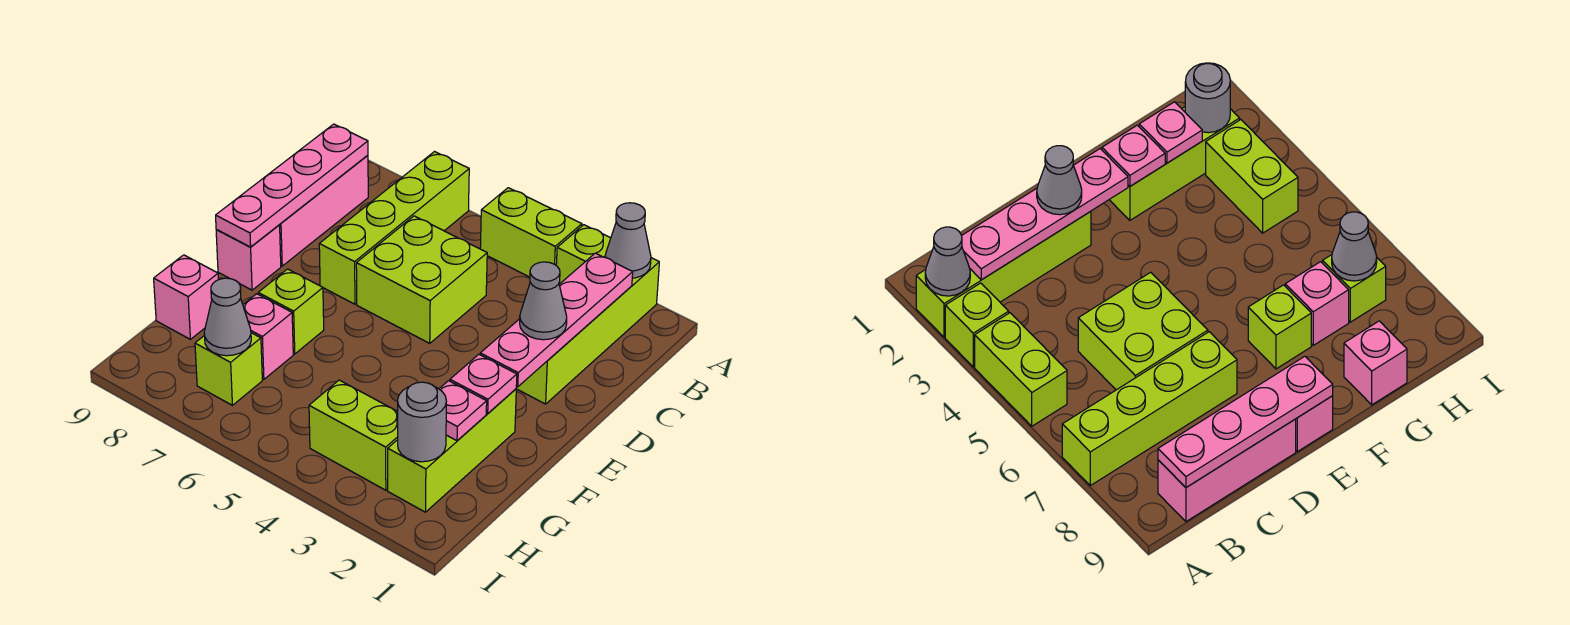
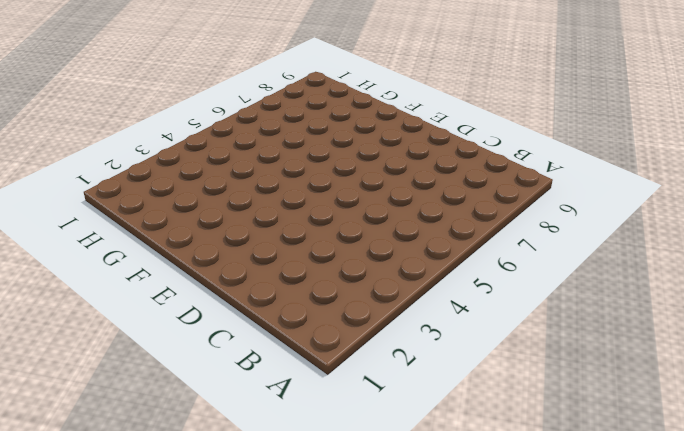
none -> lime 1x4 brick [516,258,659,404]
none -> lime 1x1 brick [556,225,611,284]
none -> lime 1x2 brick [480,188,582,277]

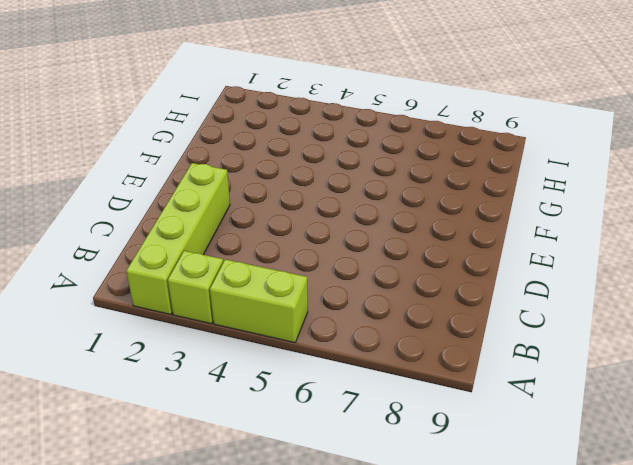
none -> lime 1x4 brick [319,152,469,304]
none -> pink 1x3 brick [280,155,368,266]
none -> lime 2x2 brick [356,216,487,343]

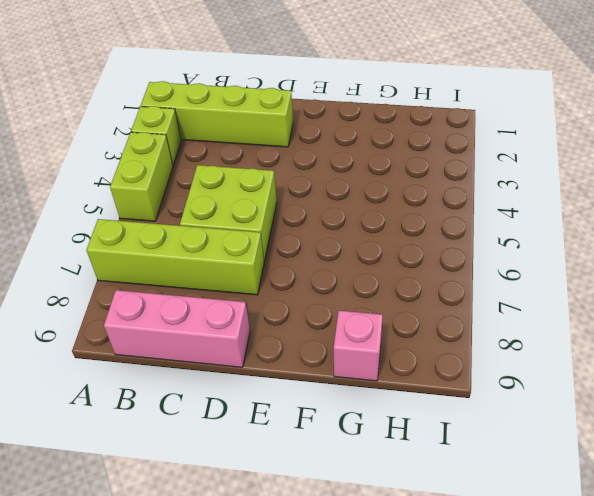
none -> pink 1x1 brick [216,225,281,290]
none -> lime 1x3 brick [388,389,516,512]
none -> lime 1x1 brick [258,269,324,354]

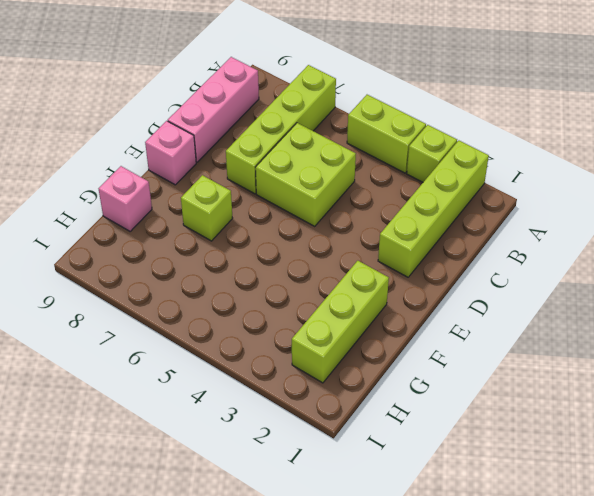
none -> pink 1x1 brick [243,294,293,379]
none -> lime 1x2 brick [309,380,398,490]
none -> lime 1x1 brick [195,333,262,405]

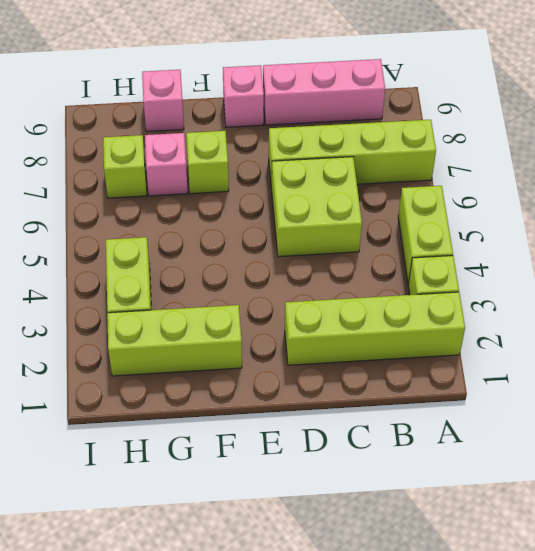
none -> grey 1x1 cone [605,203,651,278]
none -> pink 1x4 plate [480,253,633,387]
none -> pink 1x4 plate [216,124,368,247]

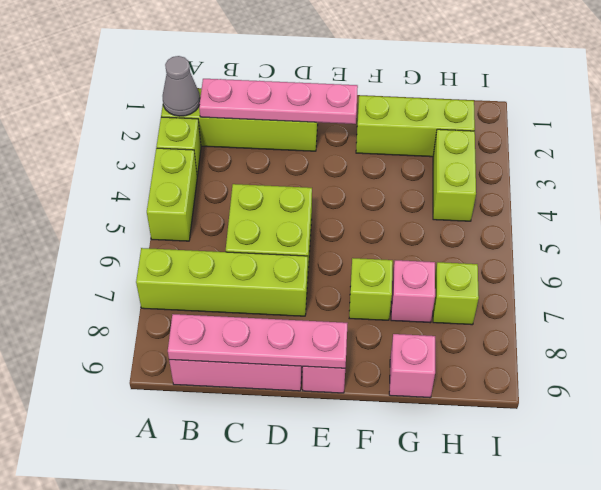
none -> pink 1x1 plate [450,355,517,413]
none -> pink 1x1 plate [439,381,487,441]
none -> grey 1x1 round brick [398,382,446,462]

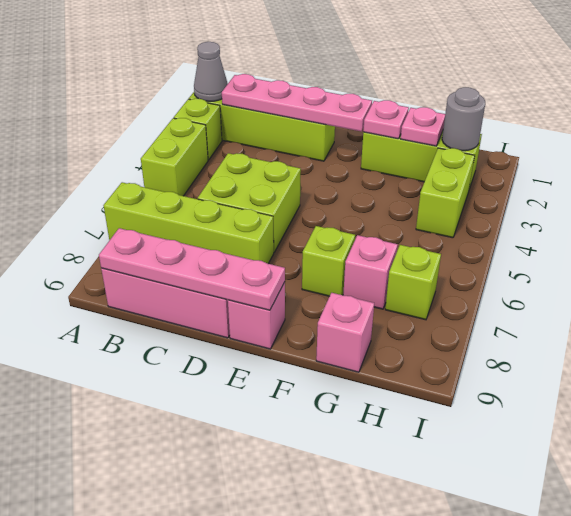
none -> grey 1x1 cone [204,278,251,356]
none -> grey 1x1 cone [520,262,567,340]

